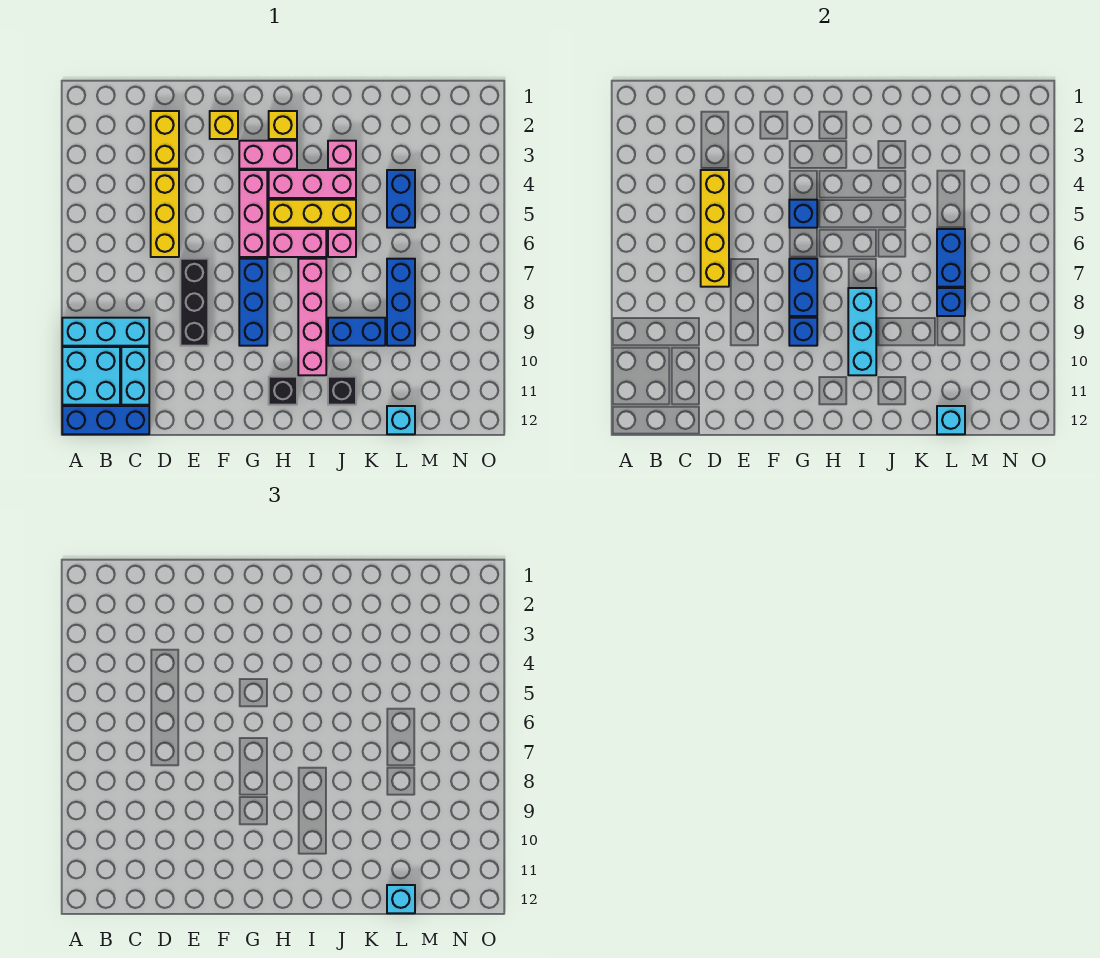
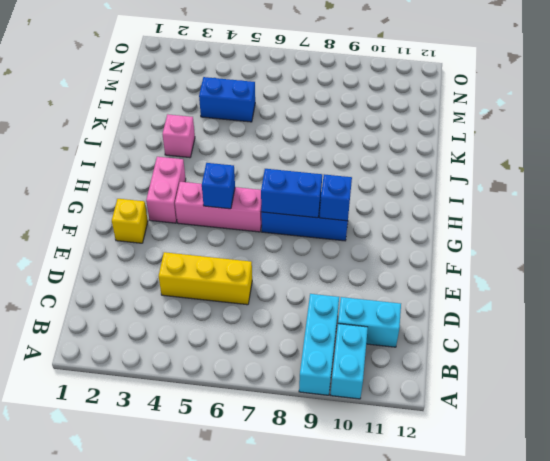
cyan 1x2 brick [331,324,368,399] -> cyan 2x2 brick [62,347,120,405]
none -> blue 1x3 brick [62,406,149,434]
none -> yellow 1x2 brick [151,111,179,169]
none -> black 1x3 brick [180,259,208,346]
none -> yellow 1x1 brick [269,111,297,139]

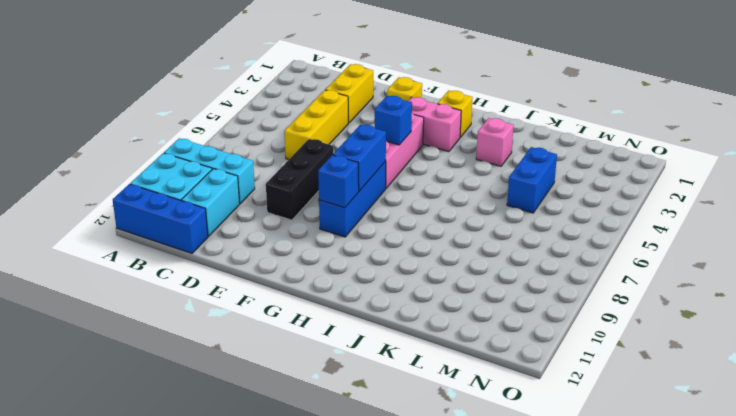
none -> pink 1x3 brick [269,170,356,198]
none -> yellow 1x3 brick [269,200,356,228]
none -> pink 1x2 brick [269,229,326,257]
none -> black 1x1 brick [269,377,297,405]

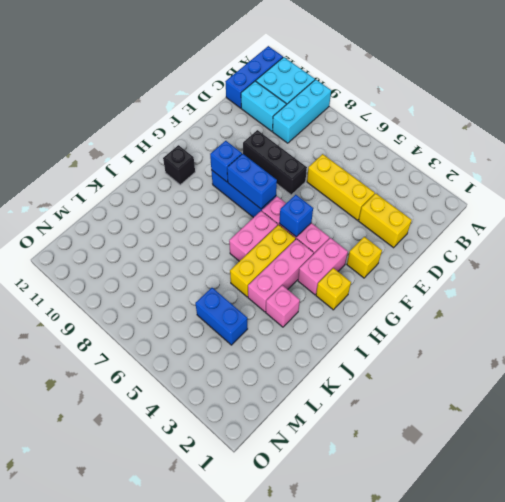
none -> pink 1x4 brick [298,259,326,375]
none -> pink 1x1 brick [328,229,356,257]
none -> blue 1x2 brick [328,318,385,346]
none -> black 1x1 brick [328,377,356,405]

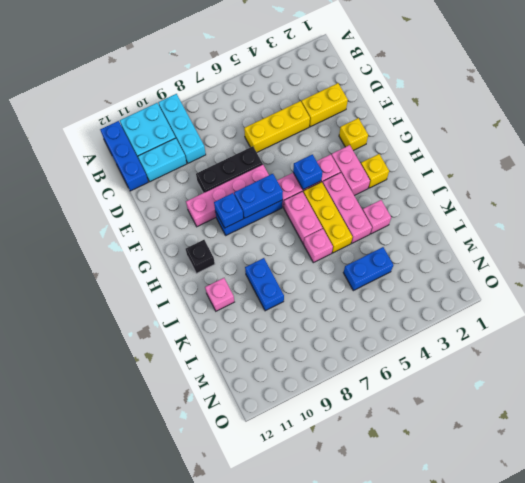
pink 1x4 brick [186,164,269,227] -> pink 1x4 brick moved to [298,259,326,375]
pink 1x1 brick [205,278,234,311] -> black 1x1 brick [328,377,356,405]
none -> blue 1x3 brick [387,259,415,346]
none -> cyan 1x1 brick [387,406,415,434]
none -> yellow 1x4 brick [701,170,729,287]
none -> cyan 1x3 brick [848,288,876,375]

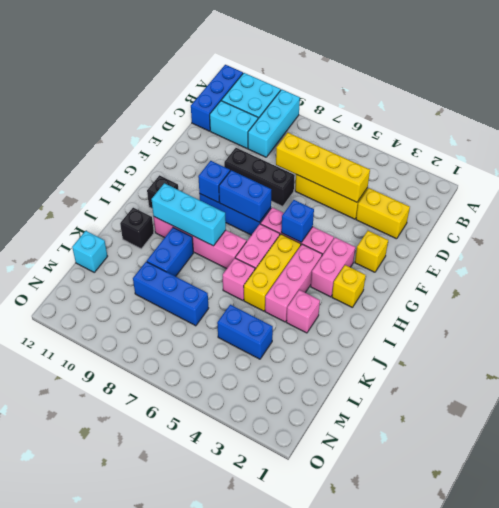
none -> blue 1x2 brick [937,229,965,287]
none -> blue 1x1 brick [937,288,965,316]
none -> cyan 1x1 brick [937,406,965,434]
none -> cyan 1x1 brick [387,885,415,913]

